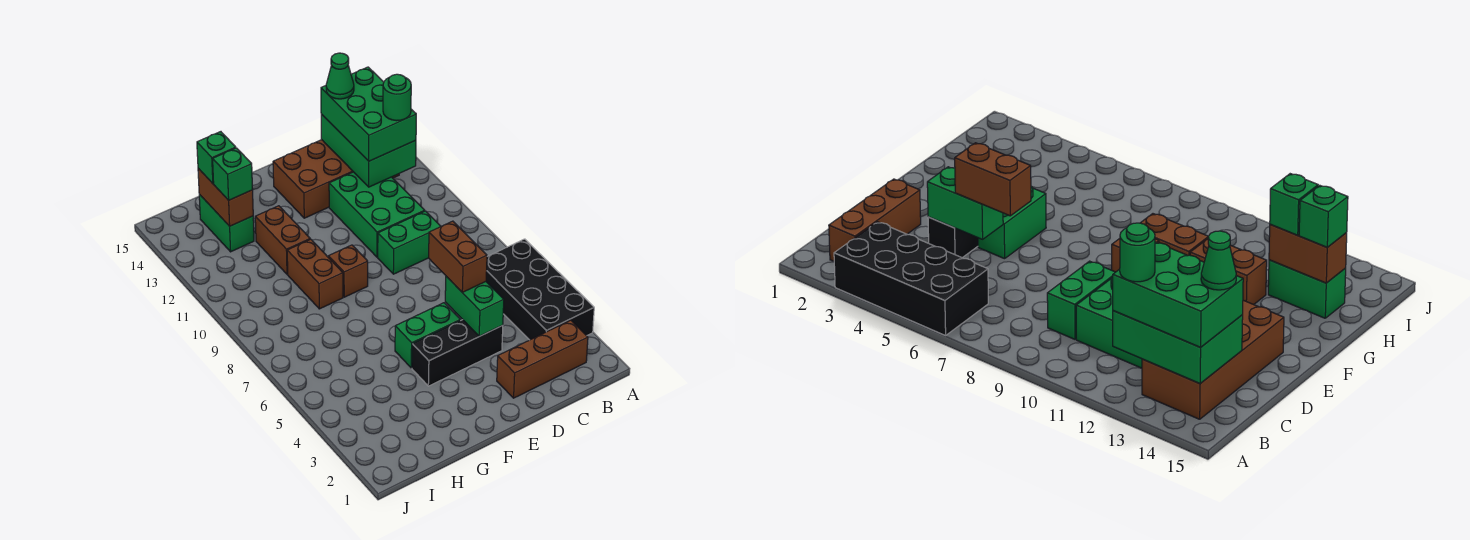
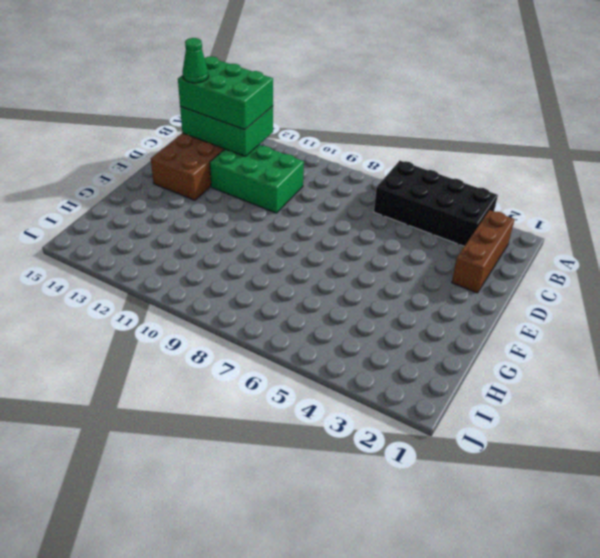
none -> green 1x2 brick [378,211,441,274]
none -> black 1x3 brick [412,320,503,386]
none -> green 1x2 brick [395,303,460,368]

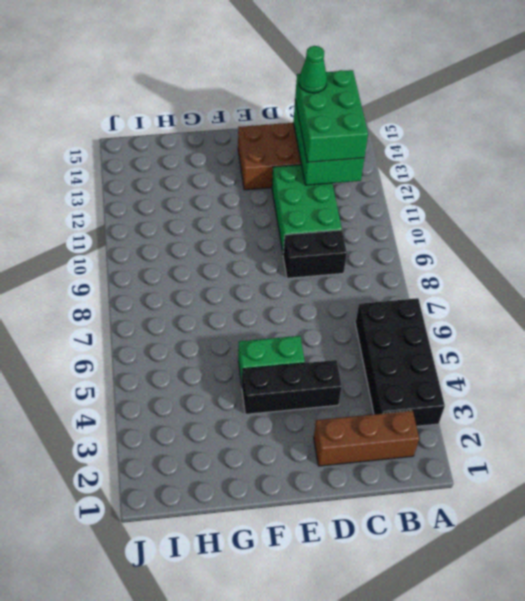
black 1x2 brick [283,230,347,278] -> green 1x2 brick [378,211,441,274]
none -> brown 1x1 brick [328,245,368,297]
none -> brown 1x2 brick [287,239,343,309]
none -> brown 1x2 brick [255,206,310,274]

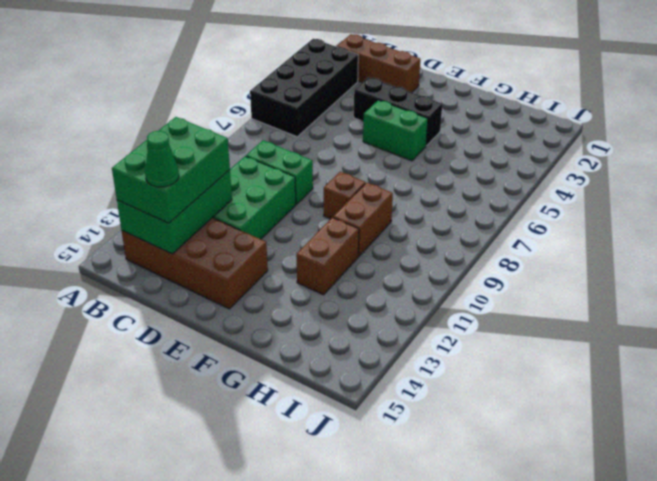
none -> green 1x2 brick [199,194,254,252]
none -> green 1x2 brick [445,276,504,336]
none -> brown 1x2 brick [198,168,253,226]

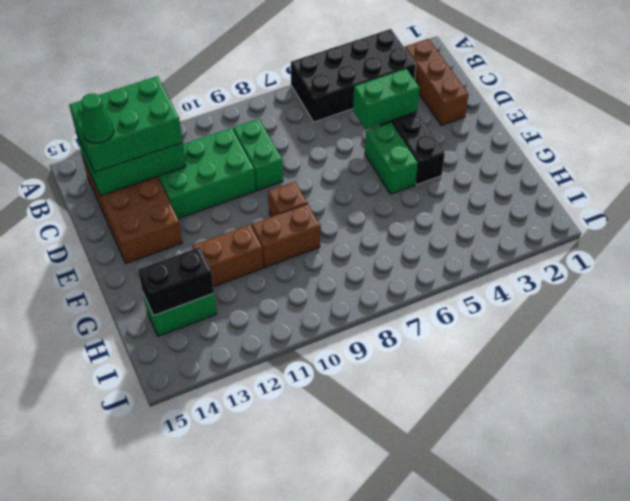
black 1x2 brick [138,247,214,316] -> brown 1x2 brick [198,168,253,226]
none -> brown 1x2 brick [429,221,487,292]
none -> green 1x1 brick [213,148,253,200]
none -> green 1x1 brick [197,132,236,183]

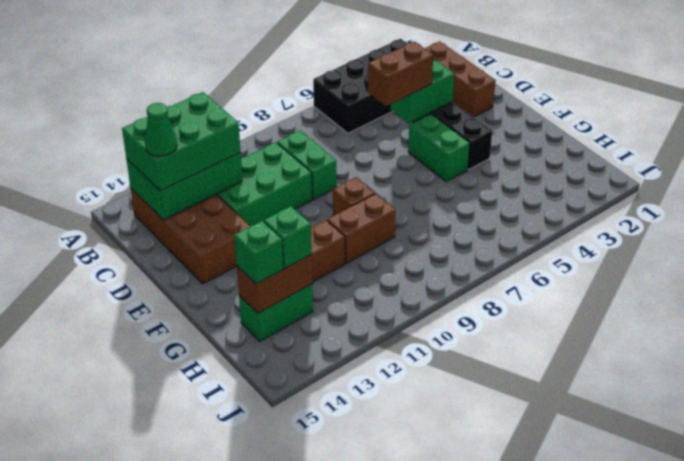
none -> green 1x1 round brick [383,74,411,121]

